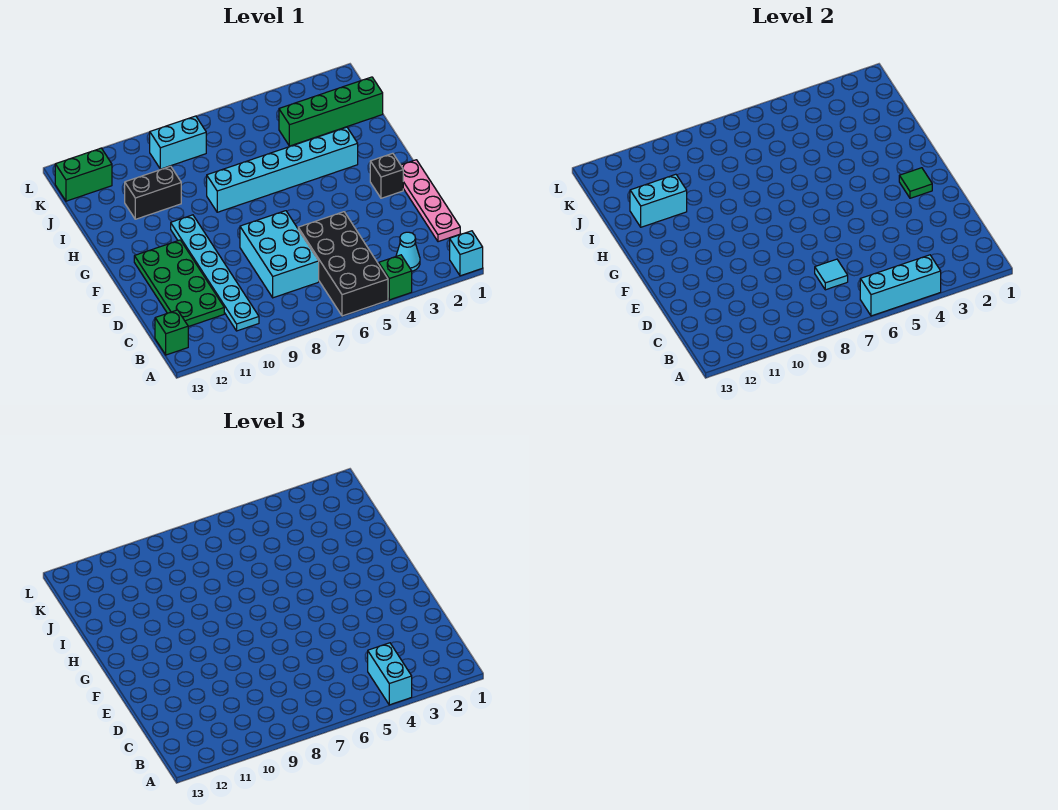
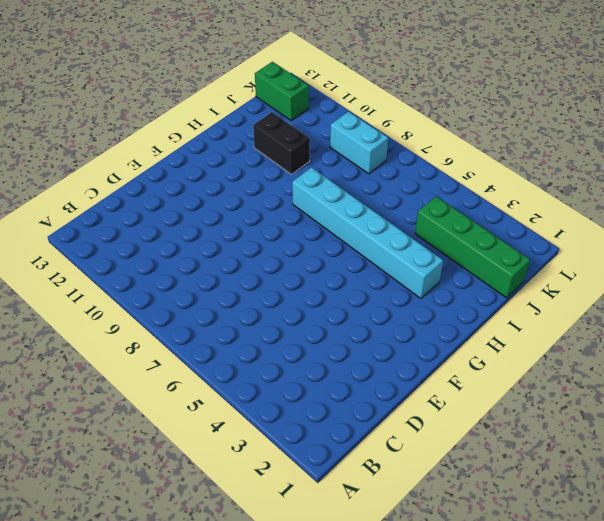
none -> cyan 1x1 brick [450,231,483,276]
none -> green 1x1 brick [379,255,412,300]
none -> black 2x4 brick [298,212,388,316]

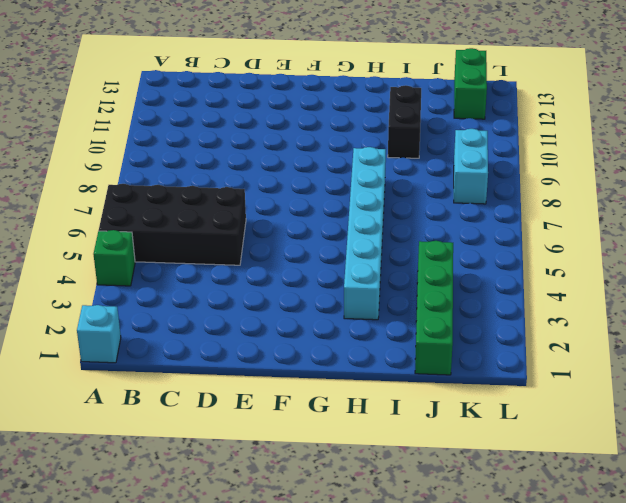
none -> cyan 1x1 cone [396,232,420,271]
none -> cyan 1x6 plate [171,215,259,331]
none -> green 1x1 brick [155,310,188,355]

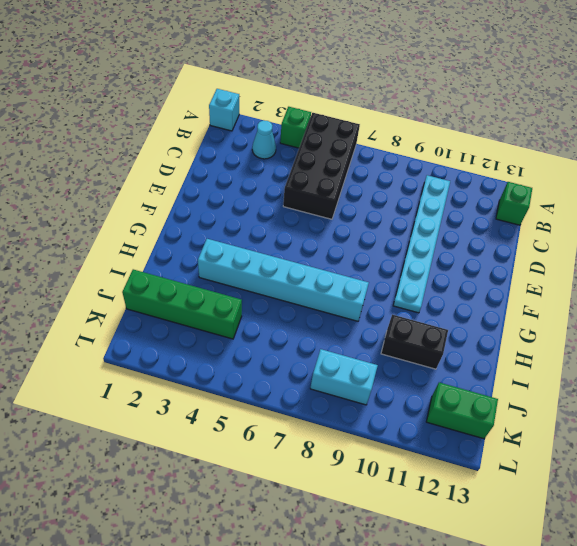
none -> pink 1x4 plate [401,160,460,242]
none -> cyan 2x3 brick [240,211,319,298]
none -> green 2x4 plate [134,240,224,327]

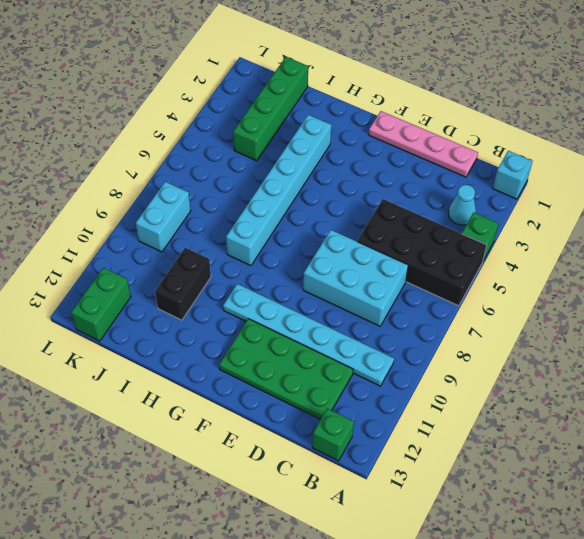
none -> black 1x1 brick [370,153,403,198]
none -> cyan 1x3 brick [860,255,941,316]
none -> cyan 1x1 tile [815,259,848,290]

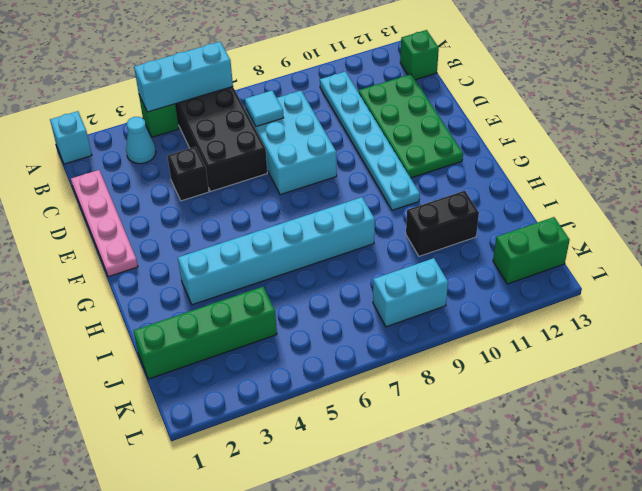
black 1x1 brick [168,147,209,201] -> black 1x1 brick moved to [370,153,403,198]
none -> green 1x1 tile [899,168,932,198]
none -> cyan 1x2 brick [630,174,687,227]
none -> cyan 1x2 brick [368,643,412,705]

